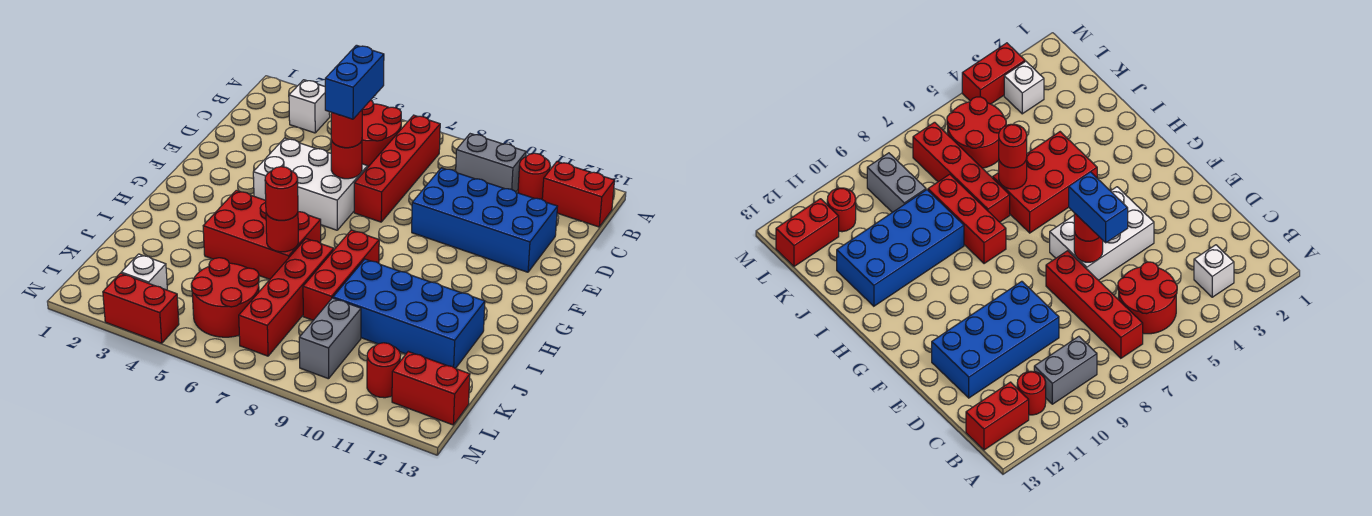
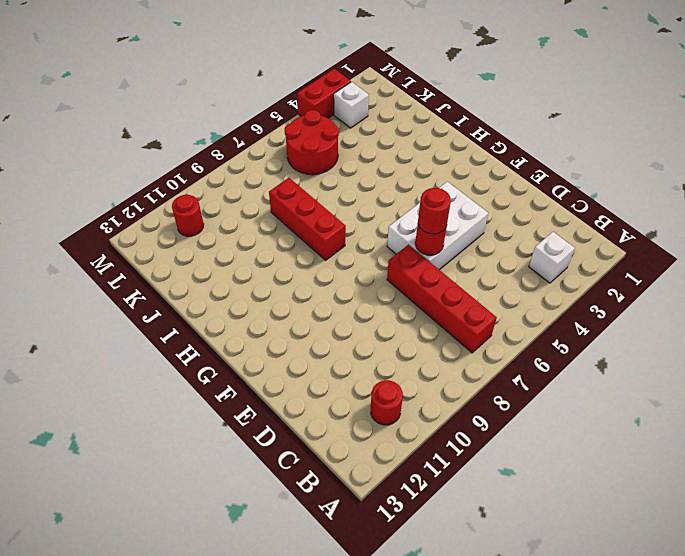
none -> red 2x2 round brick [362,100,401,167]
none -> grey 1x2 brick [456,134,526,192]
none -> red 1x2 brick [542,162,615,227]

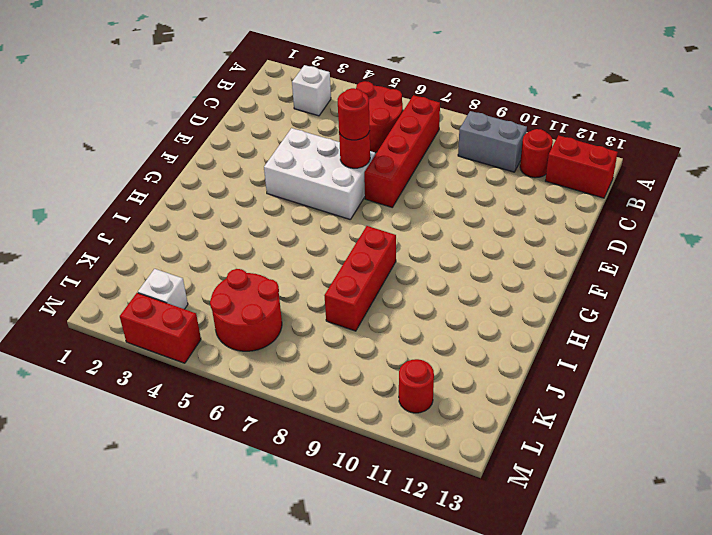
none -> blue 2x4 brick [412,168,558,272]
none -> red 2x3 brick [203,190,321,279]
none -> red 1x4 brick [239,239,334,356]

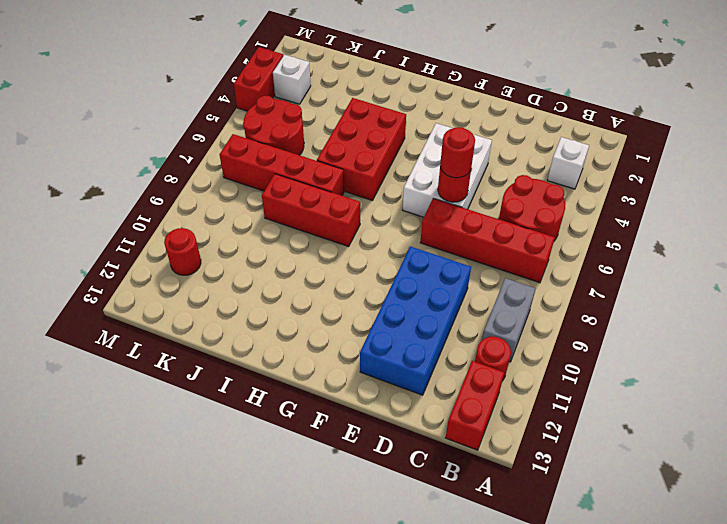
none -> blue 2x4 brick [333,259,485,369]
none -> grey 1x2 brick [299,298,361,379]
none -> red 1x2 brick [392,352,470,425]

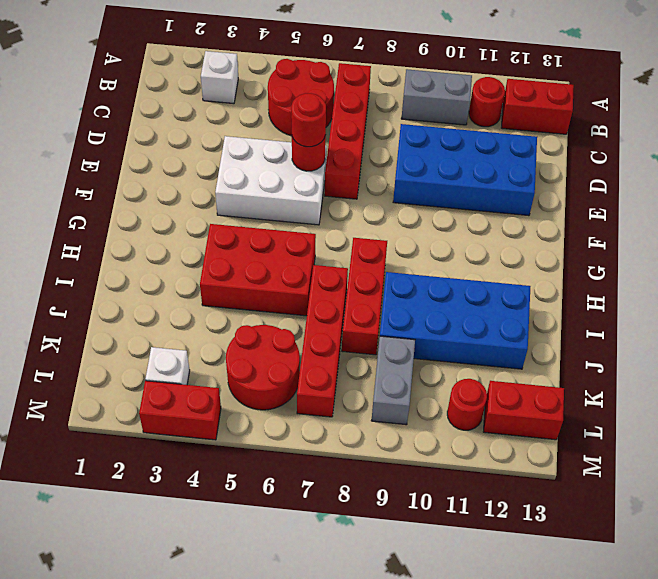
none -> red 1x1 round brick [266,213,298,252]
none -> red 1x1 round brick [265,167,298,220]
none -> blue 1x2 brick [325,45,384,119]

